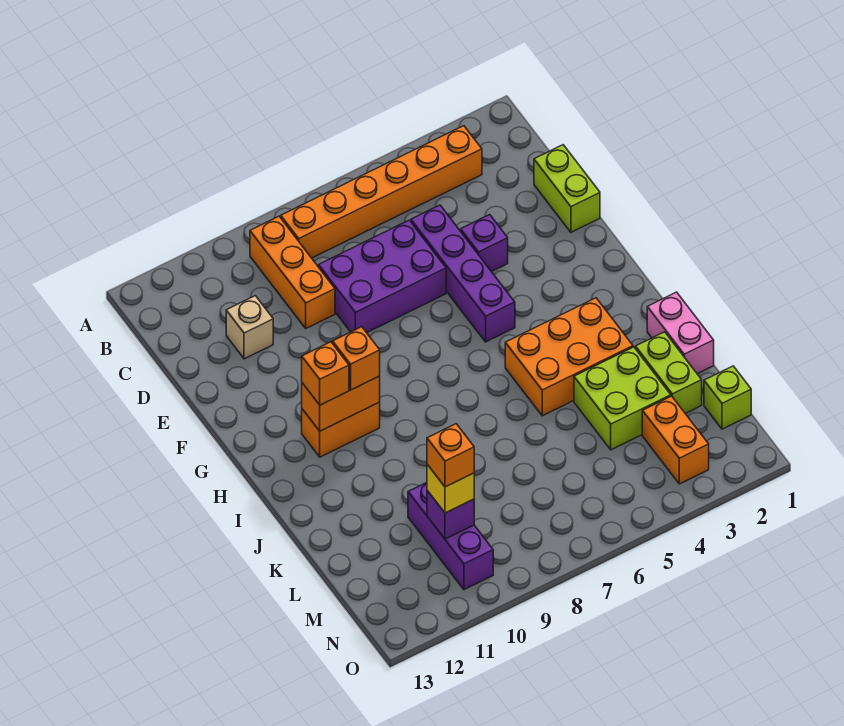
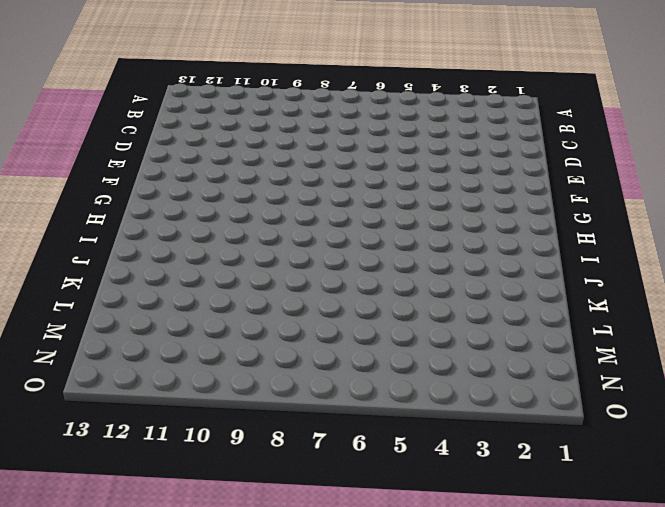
none -> orange 1x6 brick [281,126,482,258]
none -> orange 1x3 brick [250,216,335,328]
none -> lime 1x2 brick [534,145,600,232]

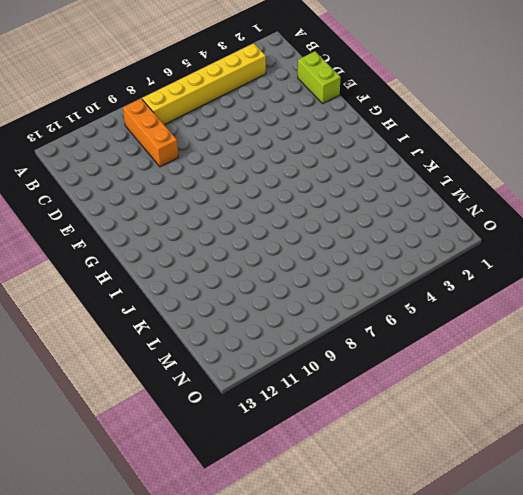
yellow 1x6 brick [142,43,266,125] -> orange 1x6 brick [281,126,482,258]
none -> purple 1x4 brick [411,205,515,342]
none -> purple 2x3 brick [319,220,446,333]
none -> tan 1x1 brick [226,296,273,359]

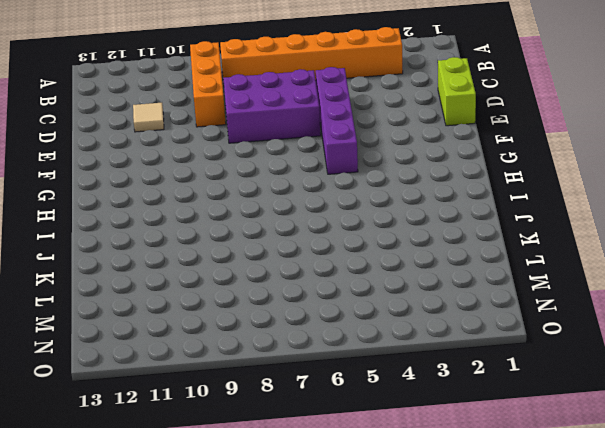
tan 1x1 tile [133,103,164,132] -> tan 1x1 brick [226,296,273,359]
none -> purple 1x1 brick [461,215,508,272]
none -> orange 1x2 brick [302,402,380,457]
none -> orange 2x3 brick [505,298,633,416]

